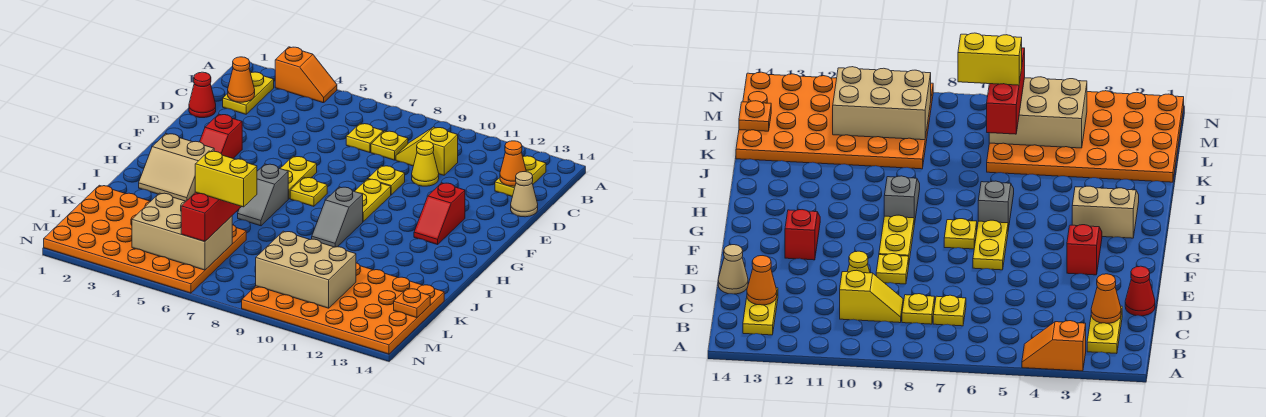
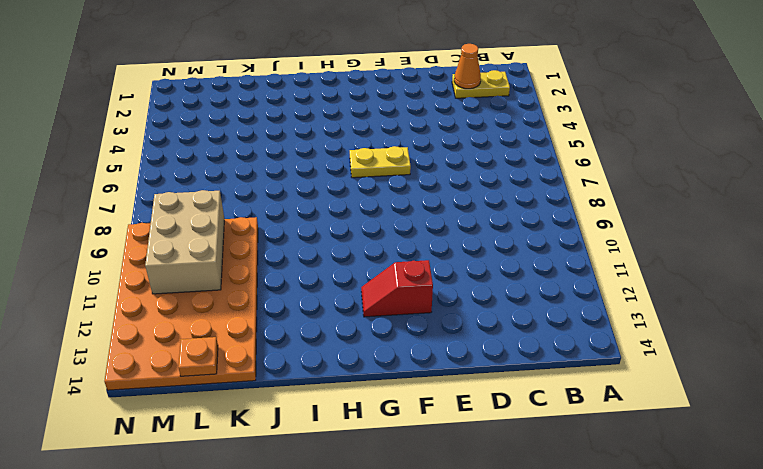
none -> orange 1x2 slope [275,47,337,103]
none -> yellow 1x2 plate [495,156,546,197]
none -> yellow 1x1 plate [346,124,383,153]

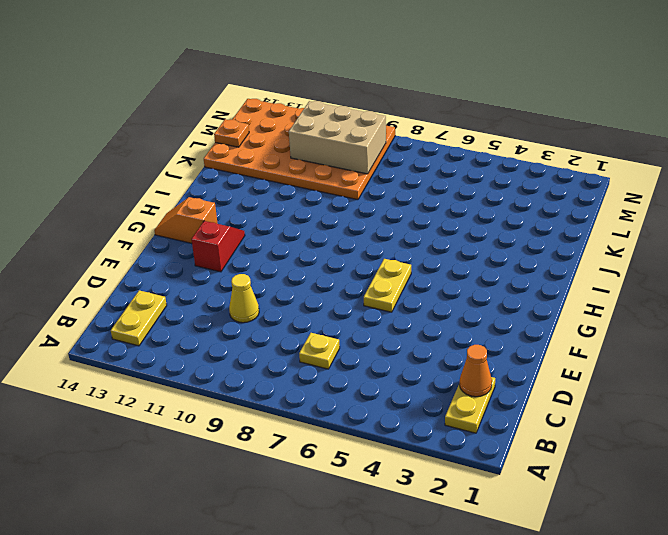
orange 1x2 slope [154,197,218,243] -> orange 1x2 slope moved to [275,47,337,103]
none -> yellow 1x1 plate [371,131,408,160]
none -> yellow 1x2 slope [396,127,458,175]
none -> red 1x1 cone [189,72,216,118]

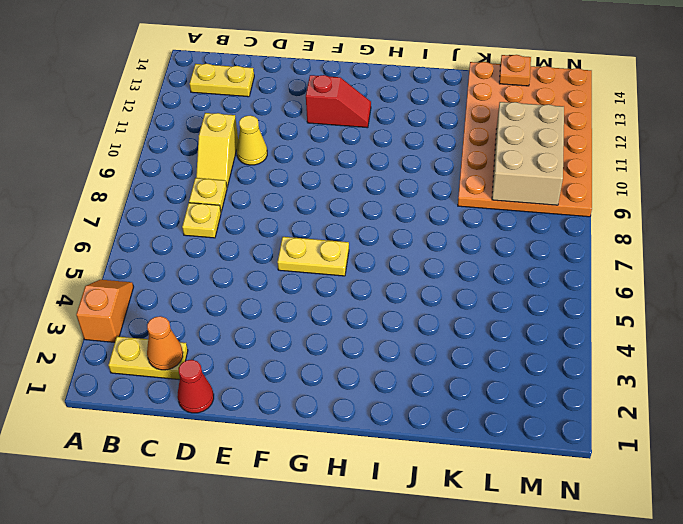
none -> tan 1x1 cone [511,172,538,217]
none -> yellow 1x1 plate [368,166,405,195]
none -> red 1x2 slope [200,114,242,158]

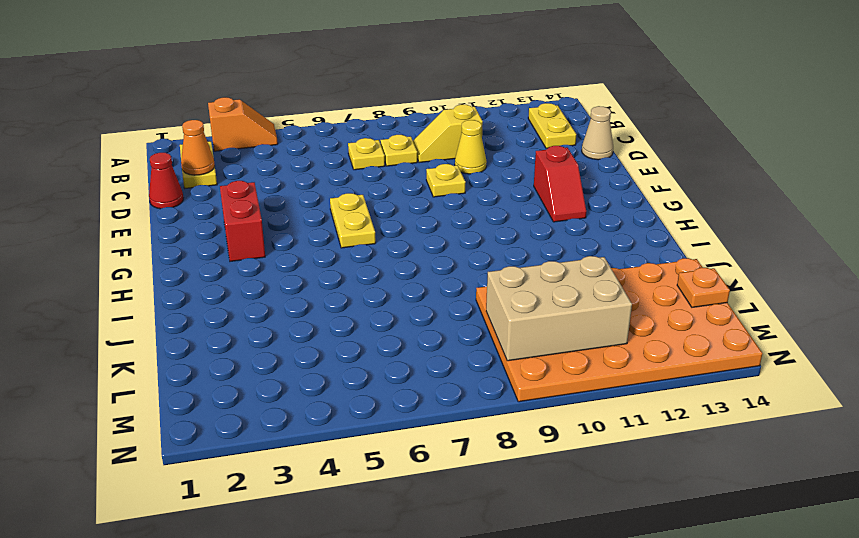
red 1x2 brick [220,181,265,261] -> red 1x2 slope [200,114,242,158]
none -> yellow 1x2 plate [355,179,391,221]
none -> yellow 1x1 plate [290,177,327,206]
none -> tan 2x2 slope [139,134,214,201]

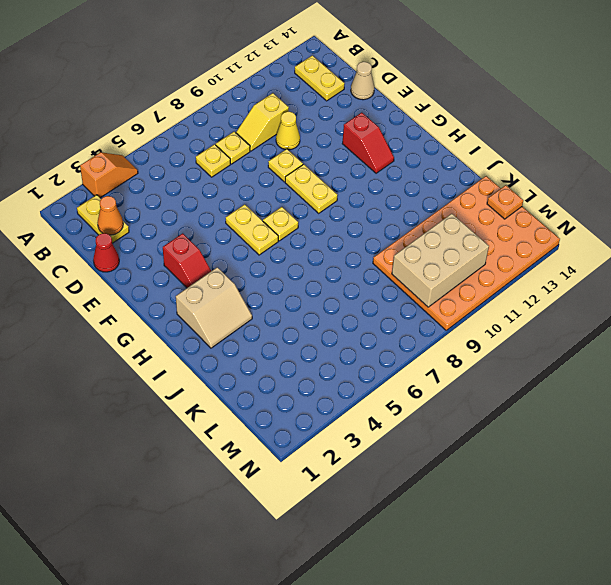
none -> grey 1x2 slope [238,164,288,226]
none -> grey 1x2 slope [312,187,363,247]
none -> orange 4x6 plate [44,185,246,293]

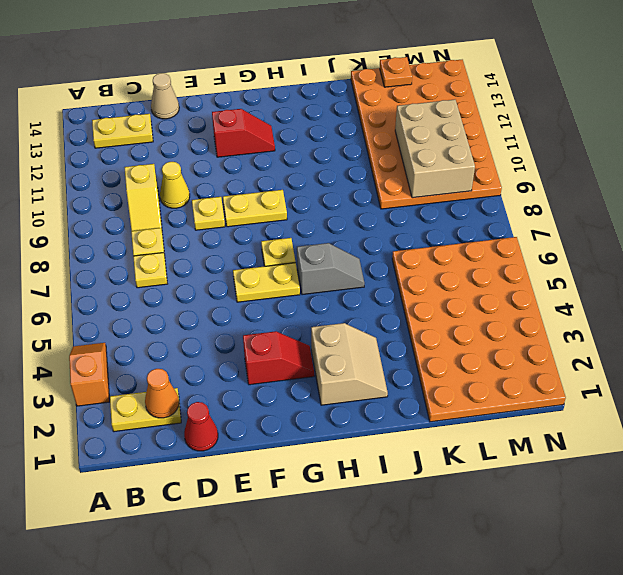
none -> grey 1x2 slope [312,187,363,247]
none -> orange 1x1 cone [500,141,526,186]
none -> tan 2x3 brick [132,193,232,270]

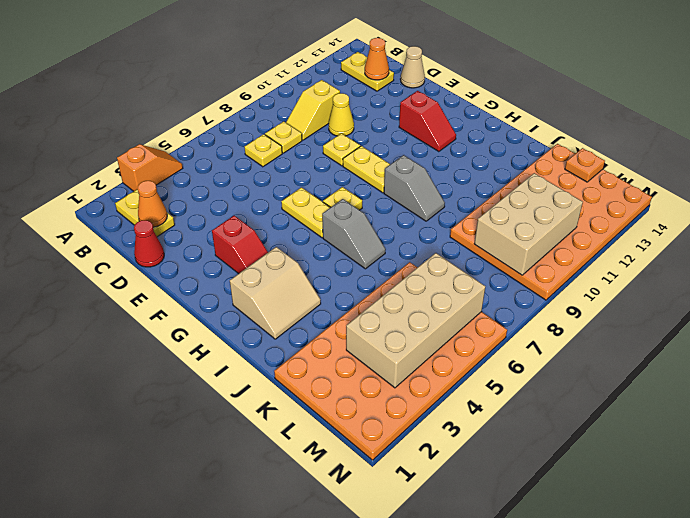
tan 2x4 brick [346,253,485,388] -> tan 2x3 brick [132,193,232,270]
none -> red 1x3 brick [181,192,242,242]
none -> yellow 1x2 brick [195,151,257,207]

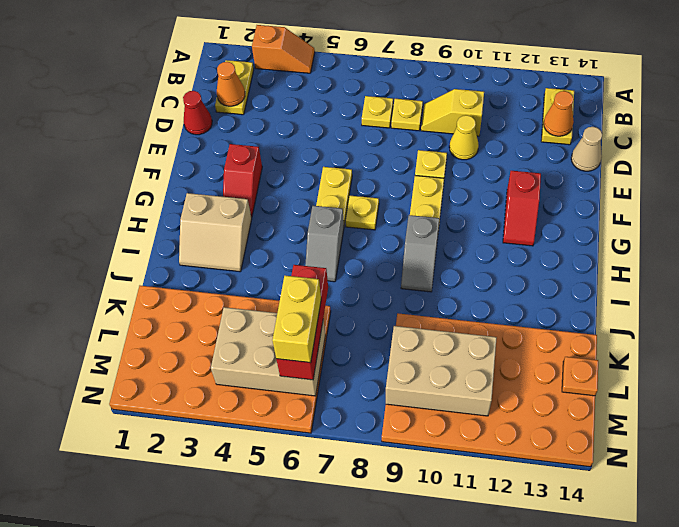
yellow 1x2 brick [272,276,321,363] -> yellow 1x2 brick turned to [195,151,257,207]

